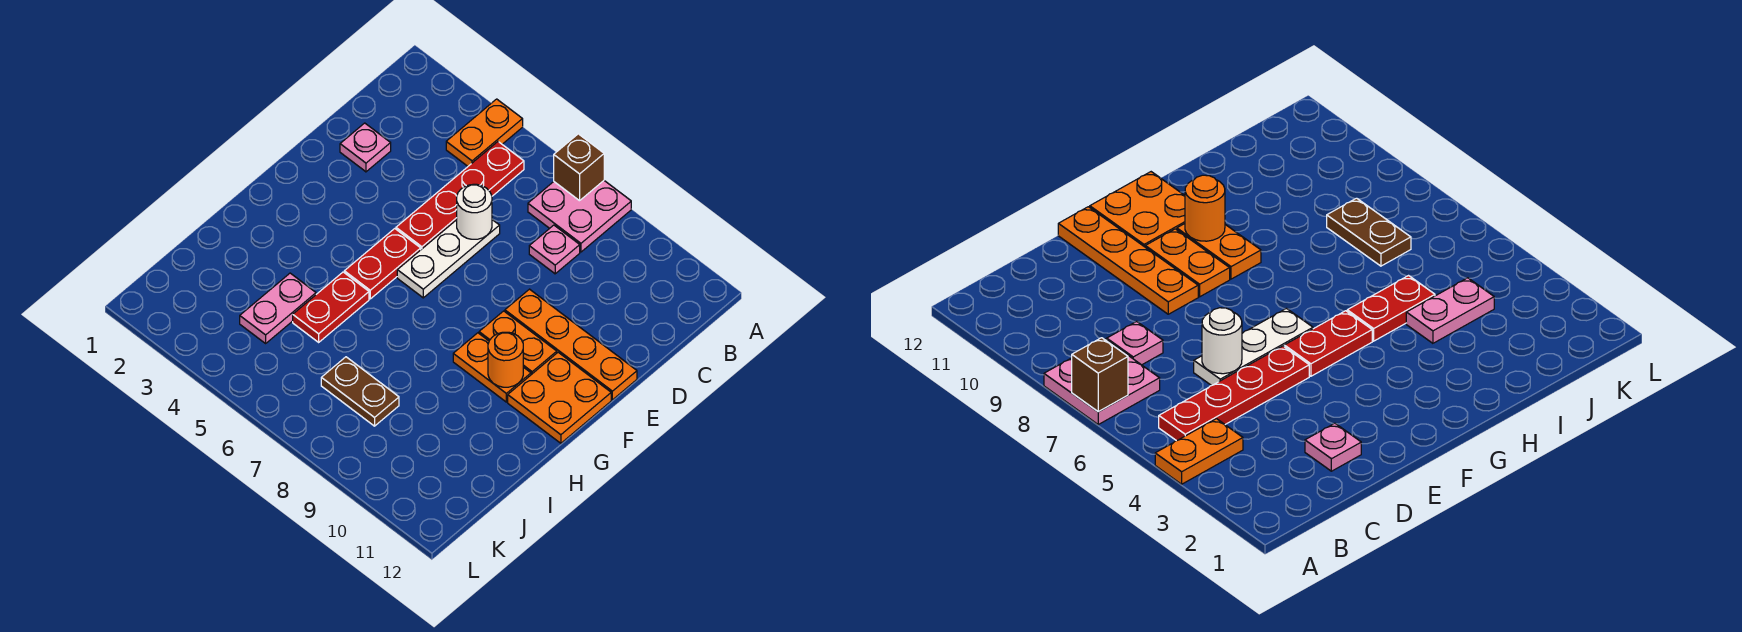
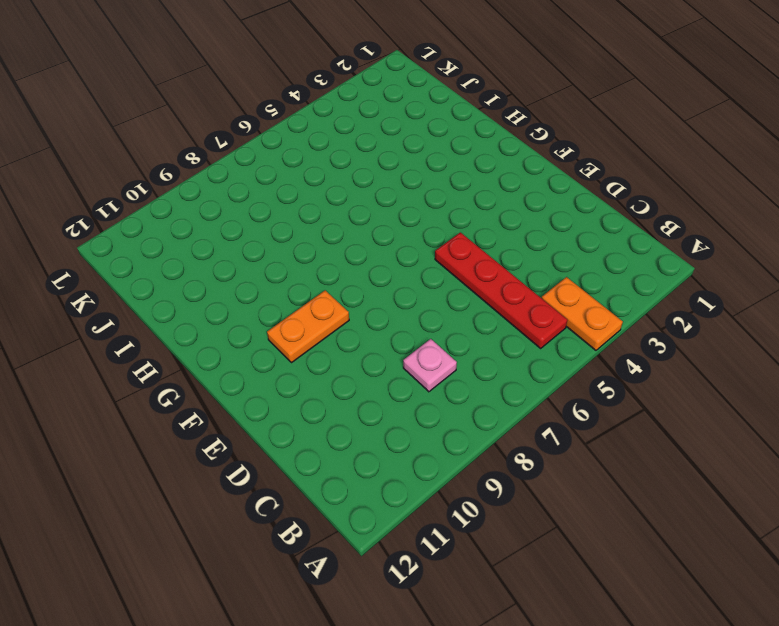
none -> pink 2x2 plate [528,181,631,252]
none -> pink 1x1 plate [340,123,391,172]
none -> white 1x3 plate [397,220,500,298]

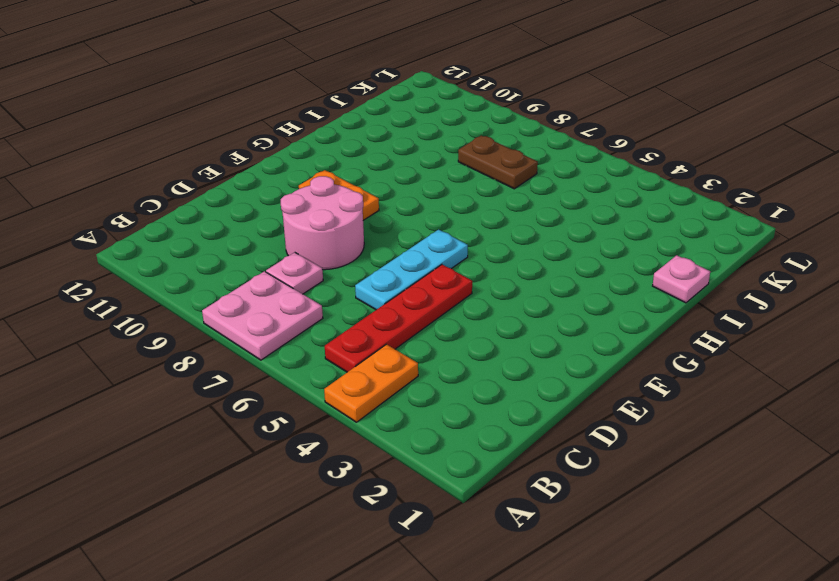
cyan 1x3 plate [355,230,468,310] -> white 1x3 plate [397,220,500,298]
pink 2x2 round brick [281,176,364,270] -> orange 1x4 plate [505,289,637,400]
pink 1x1 plate [653,255,710,303] -> pink 1x1 plate moved to [340,123,391,172]
none -> red 1x2 plate [344,229,421,299]
none -> orange 2x2 plate [508,352,611,443]
none -> orange 1x2 plate [453,333,531,402]

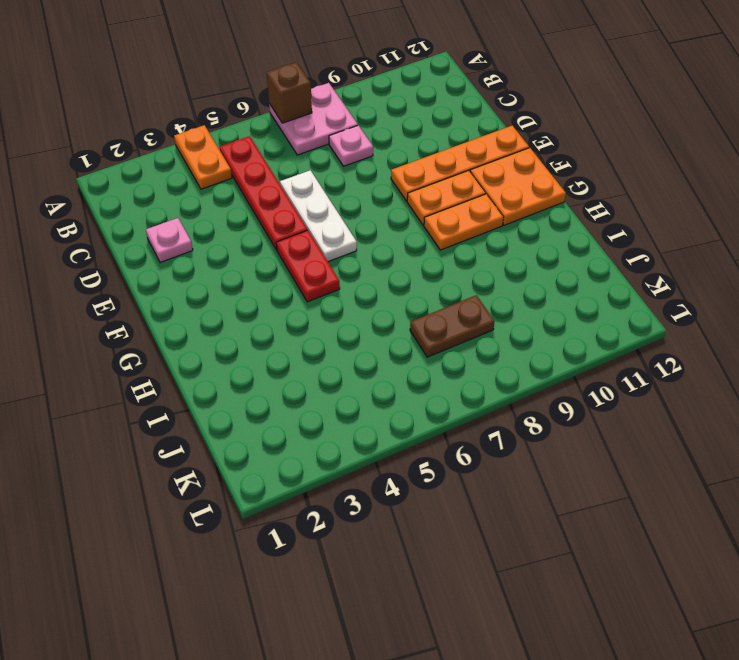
none -> red 1x2 plate [293,272,369,342]
none -> pink 1x2 plate [240,273,316,343]
none -> white 1x1 round brick [457,184,492,239]

